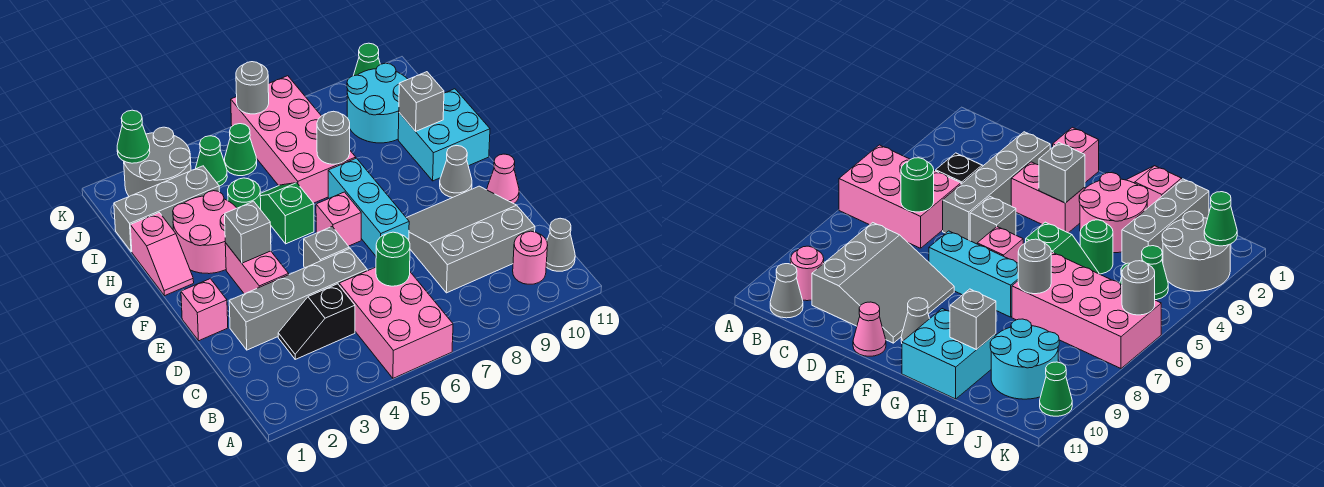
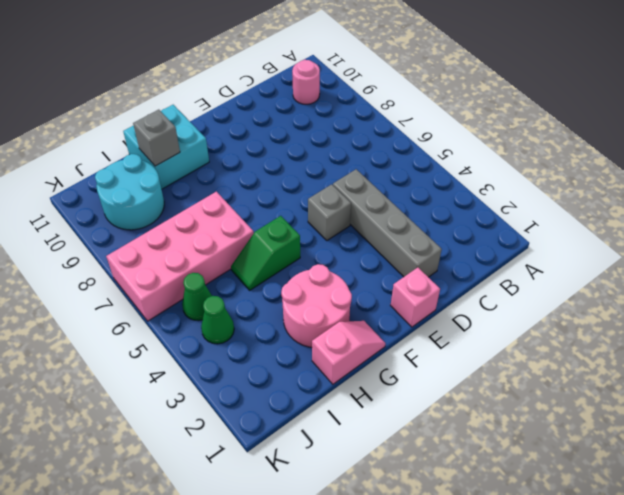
none -> pink 2x3 brick [339,267,453,378]
none -> grey 1x1 cone [546,218,575,271]
none -> black 1x2 slope [278,284,355,359]
none -> grey 3x3 slope [406,186,535,293]

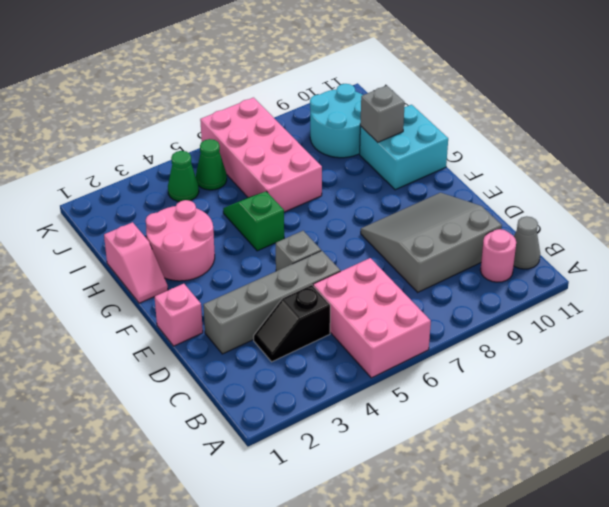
none -> pink 1x2 brick [225,243,289,294]
none -> cyan 1x3 brick [328,158,409,256]
none -> pink 1x1 cone [487,154,519,204]
none -> pink 1x1 brick [316,192,361,246]

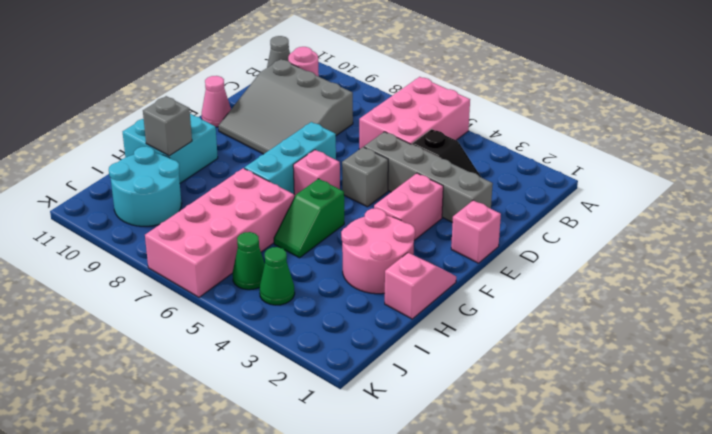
none -> grey 1x1 cone [440,146,472,198]
none -> green 1x1 round brick [228,178,261,210]
none -> grey 1x3 brick [114,166,219,252]
none -> grey 2x2 round brick [124,127,191,196]

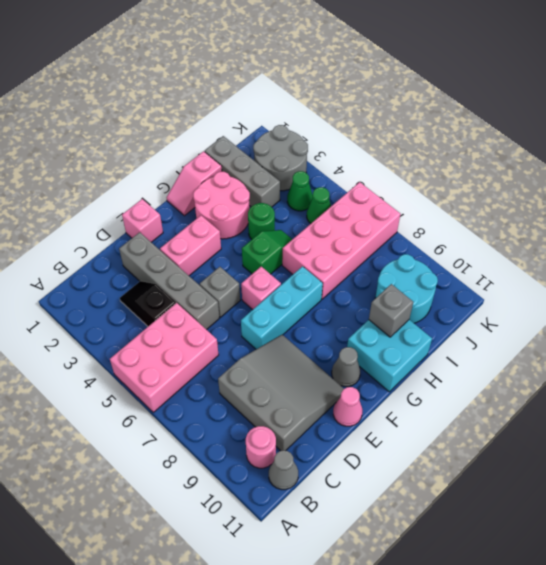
none -> green 1x1 cone [353,43,380,76]
none -> green 1x1 round brick [376,232,410,286]
none -> grey 1x1 brick [225,201,271,263]
none -> grey 1x1 round brick [317,111,350,164]

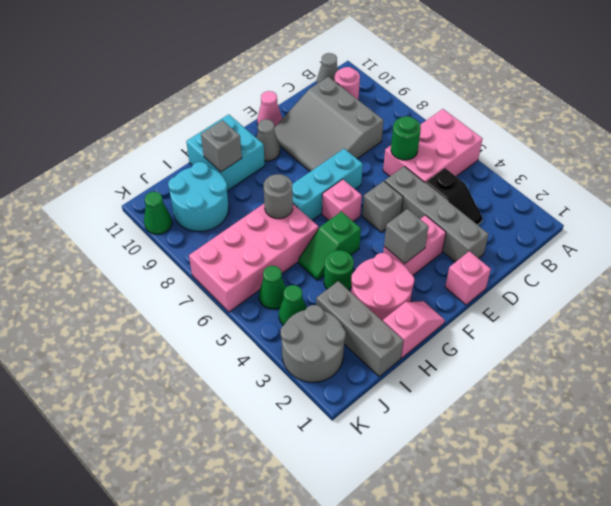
none -> green 1x1 cone [117,110,150,163]
none -> grey 1x1 round brick [236,62,269,114]

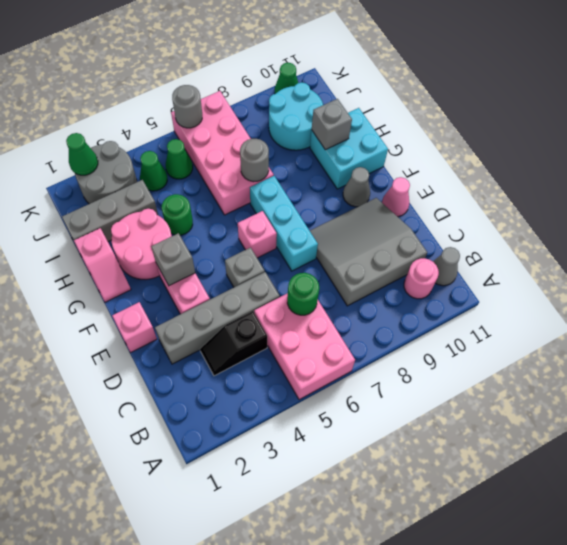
none -> green 1x2 slope [260,183,314,244]

